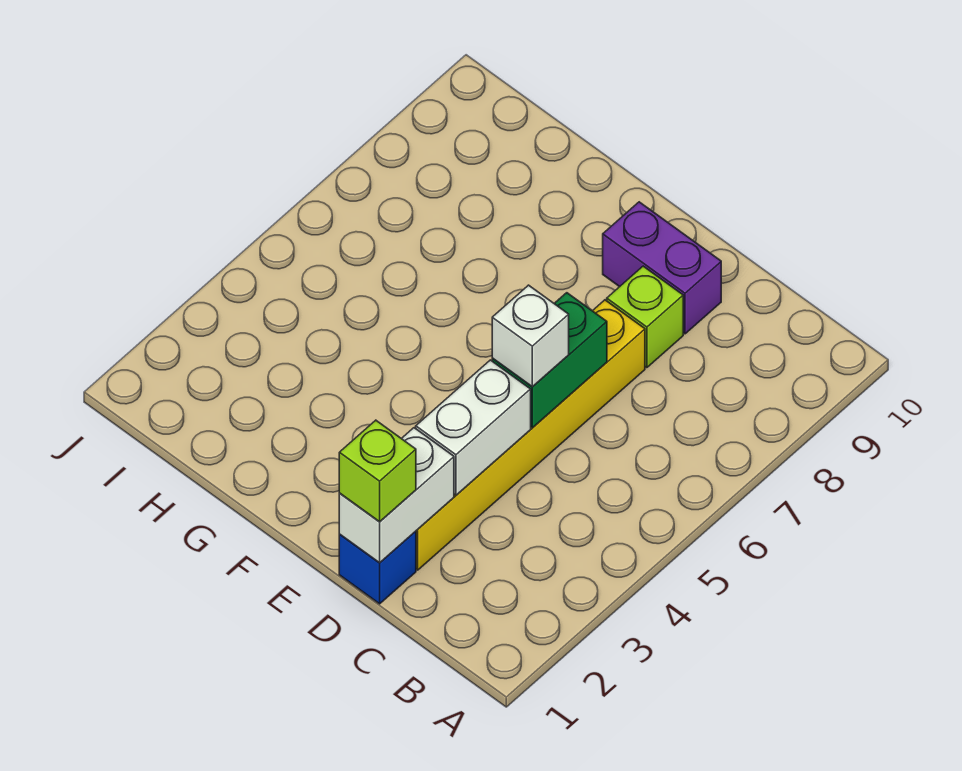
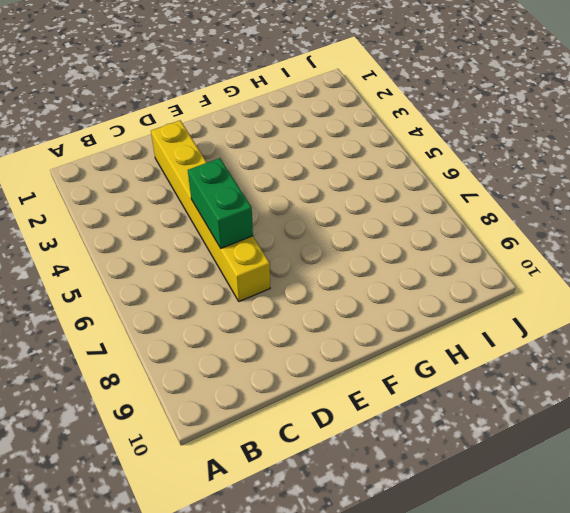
none -> blue 1x1 brick [339,531,416,604]
none -> lime 1x1 brick [607,266,683,368]

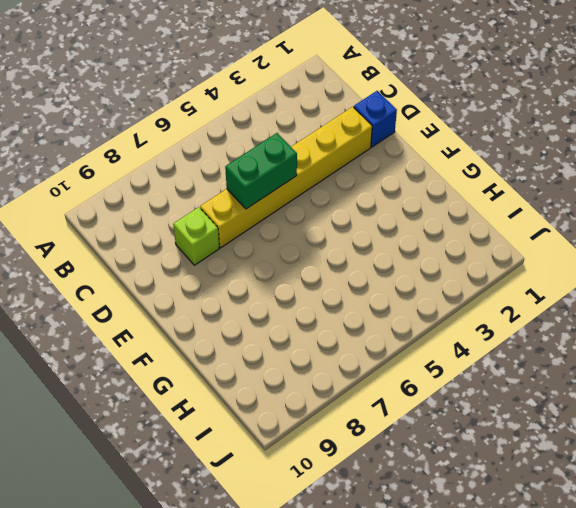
none -> purple 1x2 brick [603,202,721,334]
none -> white 1x2 brick [339,428,454,563]

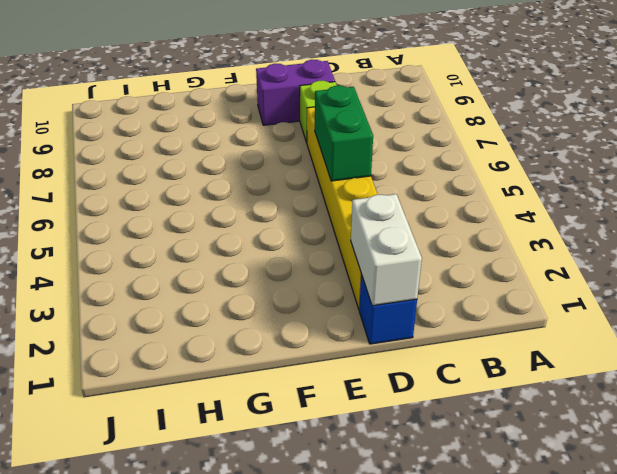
none -> white 1x2 brick [416,360,531,495]
none -> lime 1x1 brick [339,420,416,522]

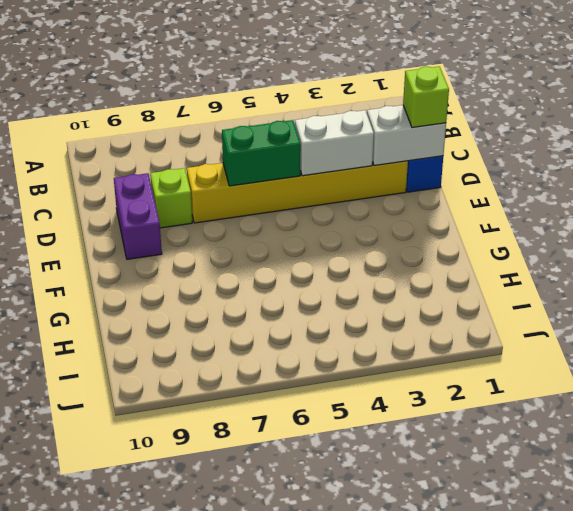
none -> white 1x1 brick [492,285,569,387]

